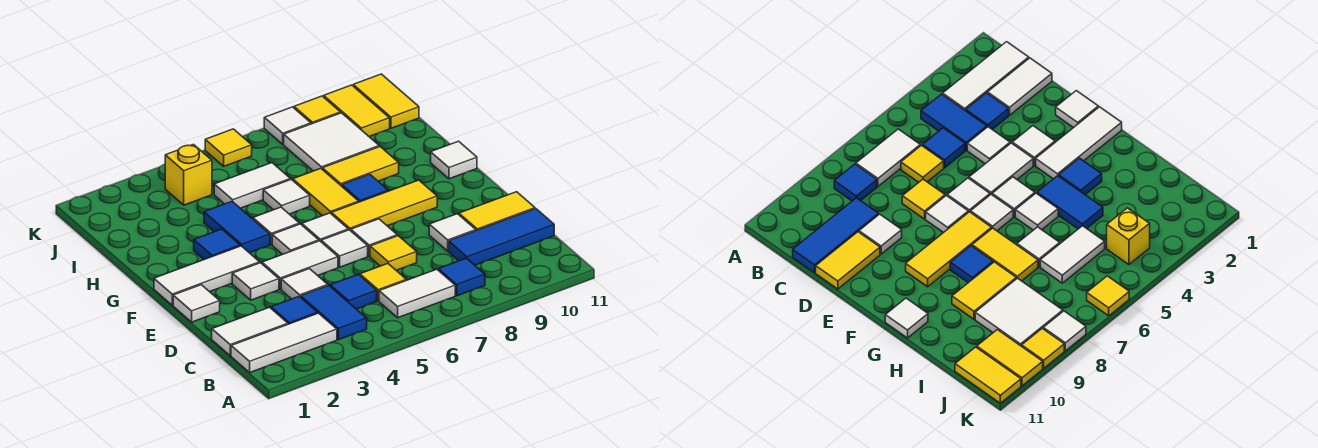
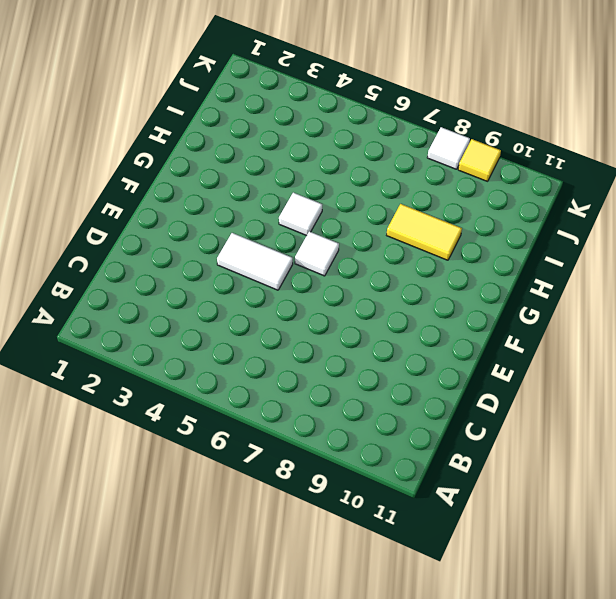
none -> white 1x3 tile [231,313,337,372]
none -> blue 1x2 tile [301,285,367,340]
none -> white 1x2 tile [379,269,455,318]
none -> blue 1x1 tile [438,258,485,296]

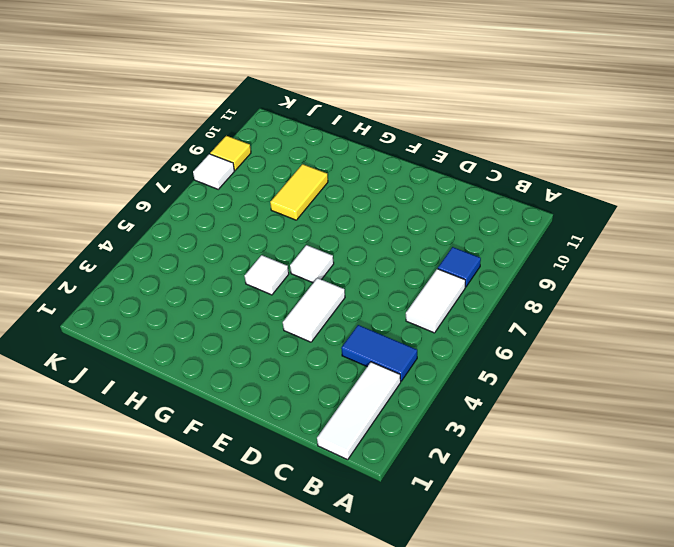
none -> white 1x2 tile [212,307,288,356]
none -> blue 1x1 tile [271,296,318,324]
none -> blue 1x1 tile [330,274,377,309]
none -> yellow 1x1 tile [360,264,406,301]

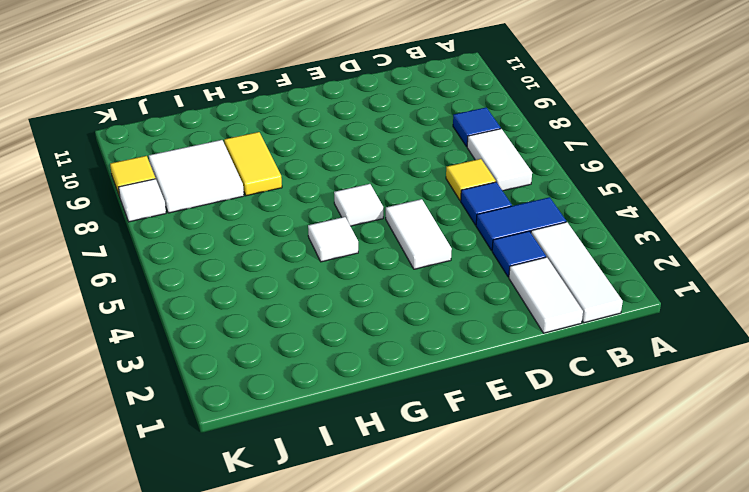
none -> blue 1x3 tile [449,209,554,265]
none -> white 1x1 tile [281,269,328,299]
none -> yellow 1x1 tile [370,236,417,270]
none -> white 1x1 tile [429,214,476,251]

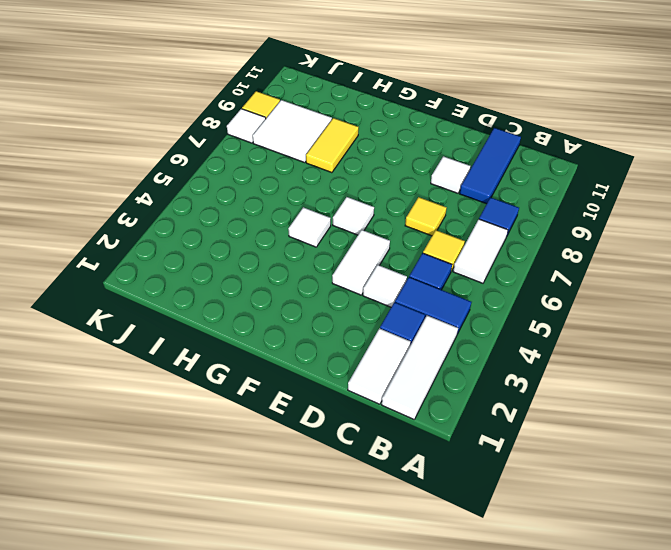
none -> yellow 1x2 tile [459,192,535,231]
none -> white 1x1 tile [173,285,220,322]
none -> white 1x1 tile [232,263,279,300]
none -> white 1x1 tile [321,230,368,267]

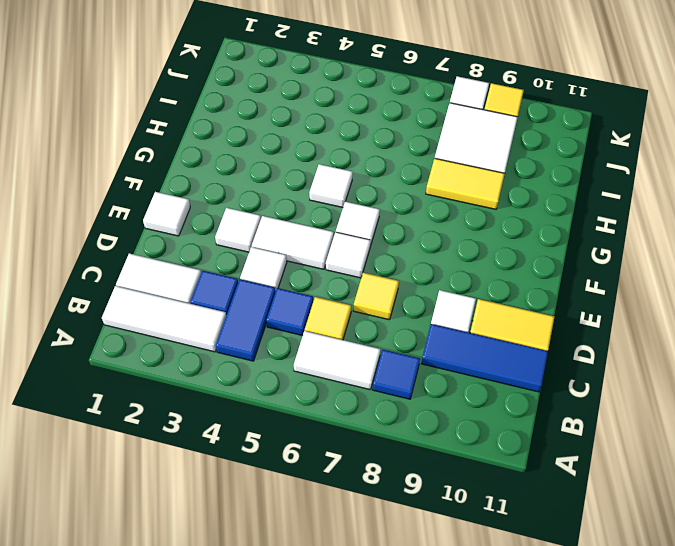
none -> white 1x1 tile [351,219,397,256]
none -> white 1x3 tile [154,246,260,305]
none -> white 1x1 tile [272,224,319,255]
none -> yellow 1x3 tile [331,180,437,231]

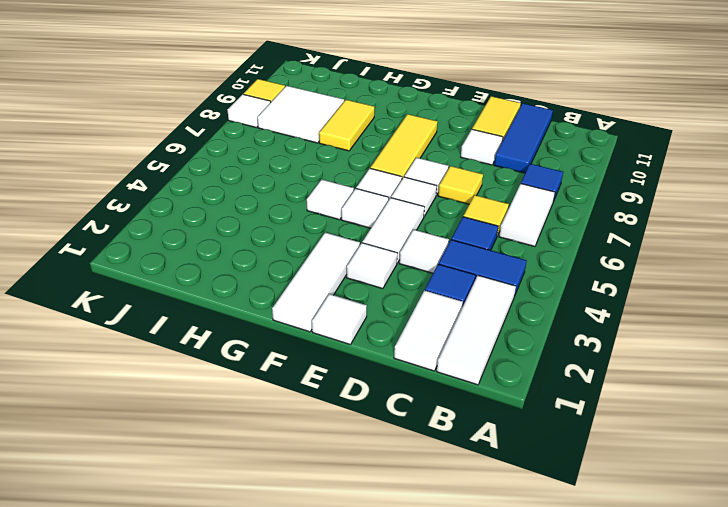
none -> blue 1x1 tile [194,229,240,259]
none -> blue 1x2 tile [204,201,270,253]
none -> yellow 1x2 tile [293,169,359,216]
none -> blue 1x1 tile [342,174,388,202]

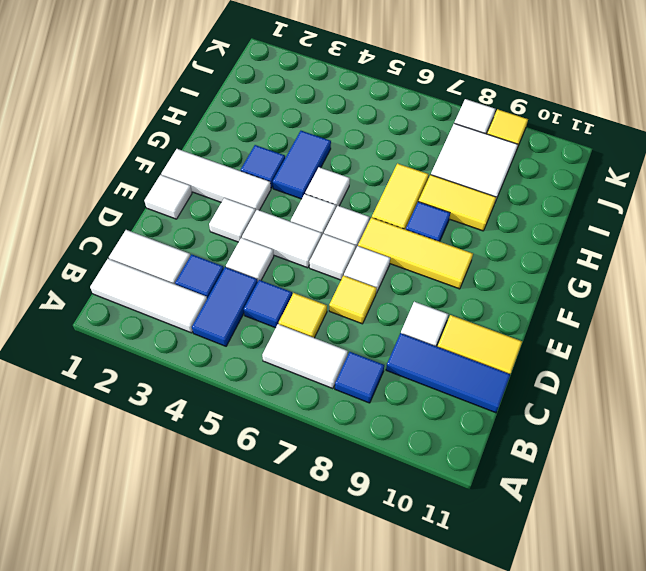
none -> white 1x1 tile [431,141,477,179]
none -> white 1x1 tile [263,179,310,214]
none -> white 1x2 tile [214,163,290,208]
none -> yellow 1x1 brick [165,145,212,205]

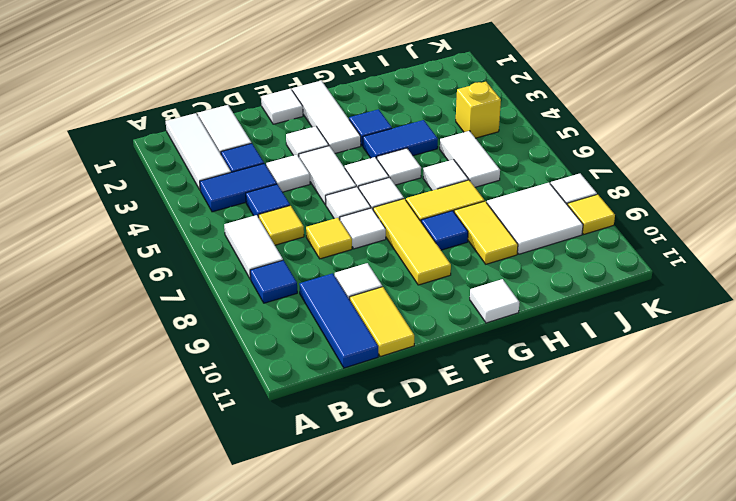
none -> yellow 1x2 tile [324,85,390,137]
none -> yellow 1x2 tile [353,74,419,128]
none -> yellow 1x1 tile [205,129,252,166]

